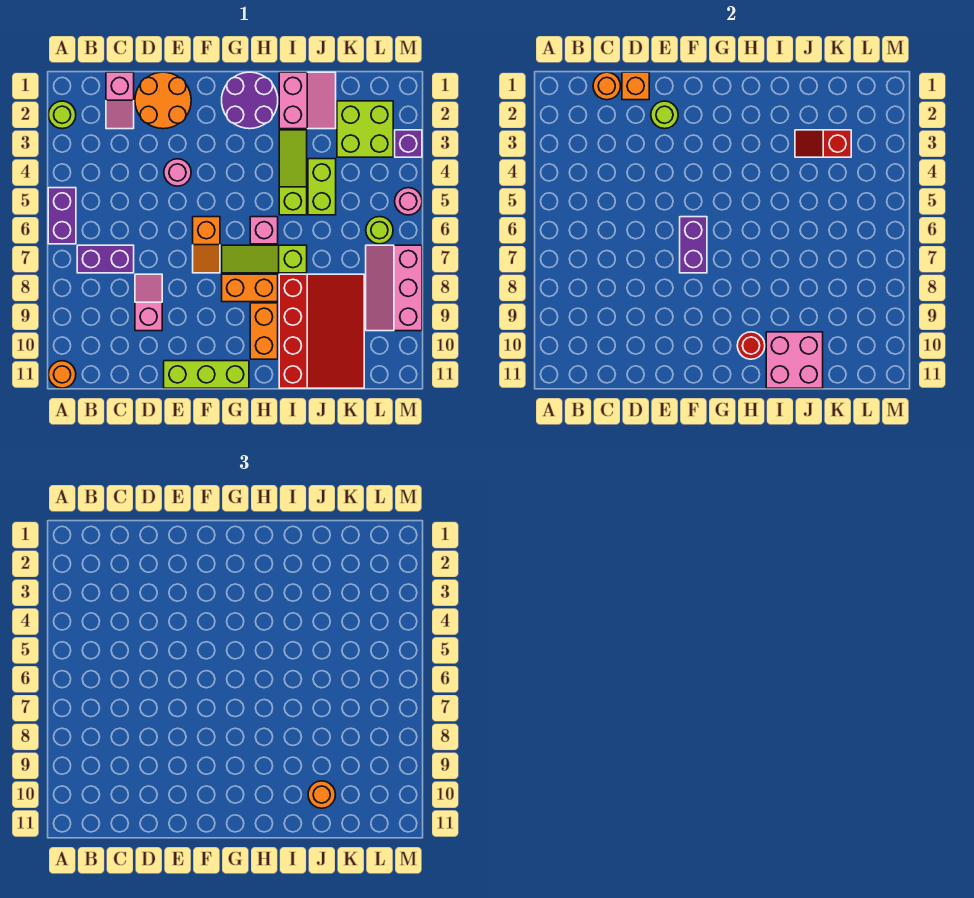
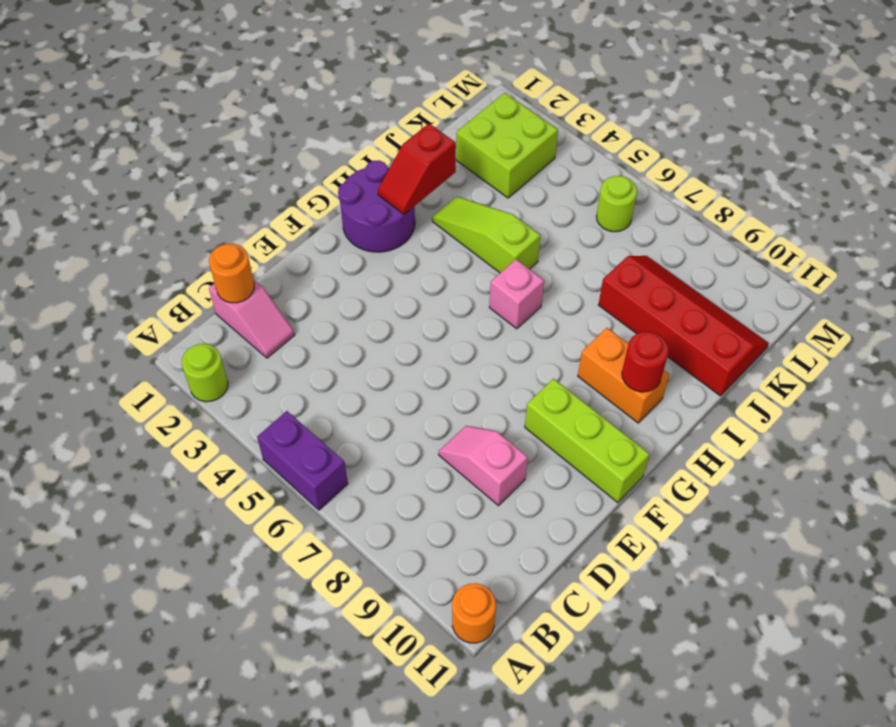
lime 1x3 brick [525,379,650,503] -> lime 1x3 brick turned to [164,361,249,388]
red 1x2 slope [378,123,456,215] -> red 1x2 slope moved to [795,130,851,157]
red 2x4 slope [598,256,769,396] -> red 3x4 slope [279,274,364,388]
none -> purple 1x2 brick [77,245,134,273]
none -> orange 2x2 round brick [135,72,191,129]
none -> pink 1x1 round brick [164,159,191,186]
none -> orange 1x2 slope [193,217,220,273]

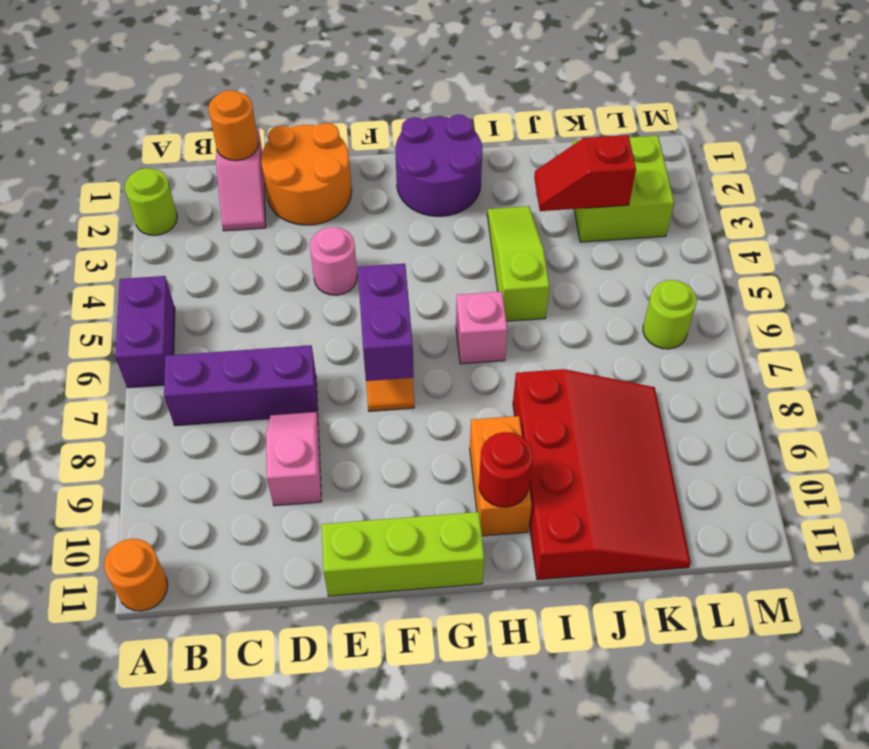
purple 1x3 brick [164,345,318,426] -> purple 1x2 brick [77,245,134,273]
none -> lime 1x3 slope [222,245,307,273]
none -> orange 1x2 brick [222,274,278,302]
none -> pink 2x2 slope [279,72,336,129]
none -> lime 1x2 brick [308,159,336,215]

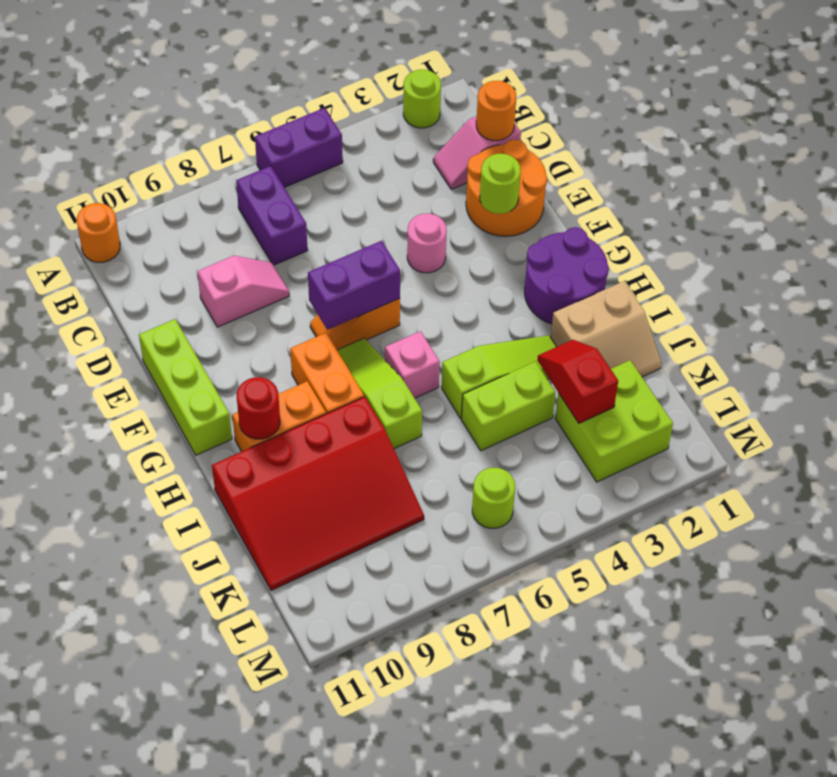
tan 2x2 slope [551,281,662,377] -> pink 2x2 slope [279,72,336,129]
none -> pink 2x3 slope [366,245,422,331]
none -> purple 1x1 brick [395,130,422,157]
none -> pink 1x1 round brick [395,188,422,215]
none -> orange 1x1 brick [622,72,649,100]

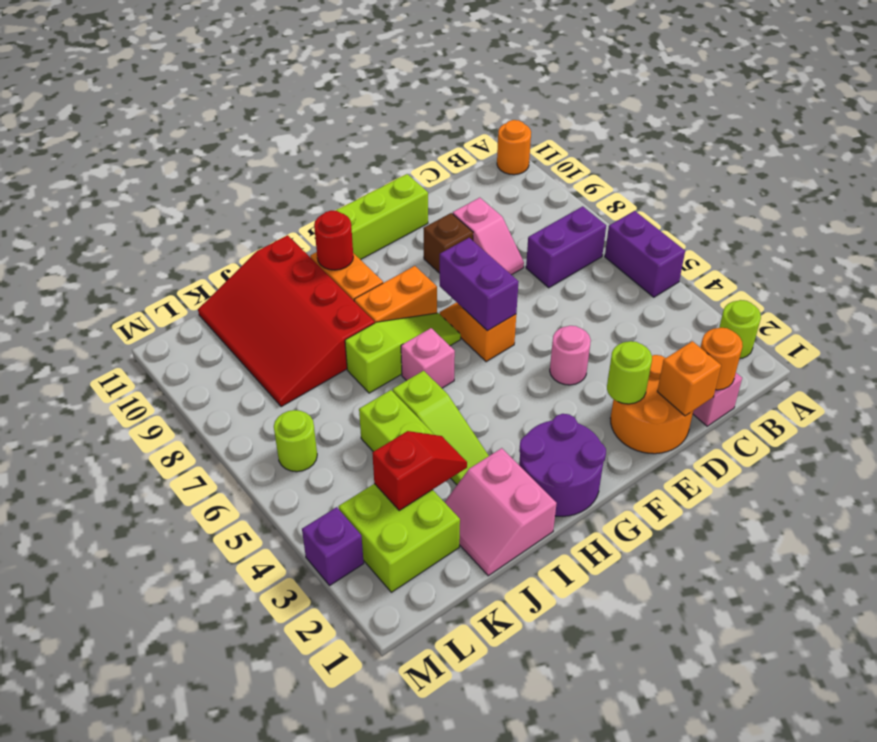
brown 1x1 brick [423,213,473,273] -> none
none -> pink 2x3 slope [366,245,422,331]
none -> pink 1x1 round brick [395,188,422,215]
none -> pink 2x2 brick [766,332,823,388]
none -> orange 1x1 round brick [308,781,335,808]

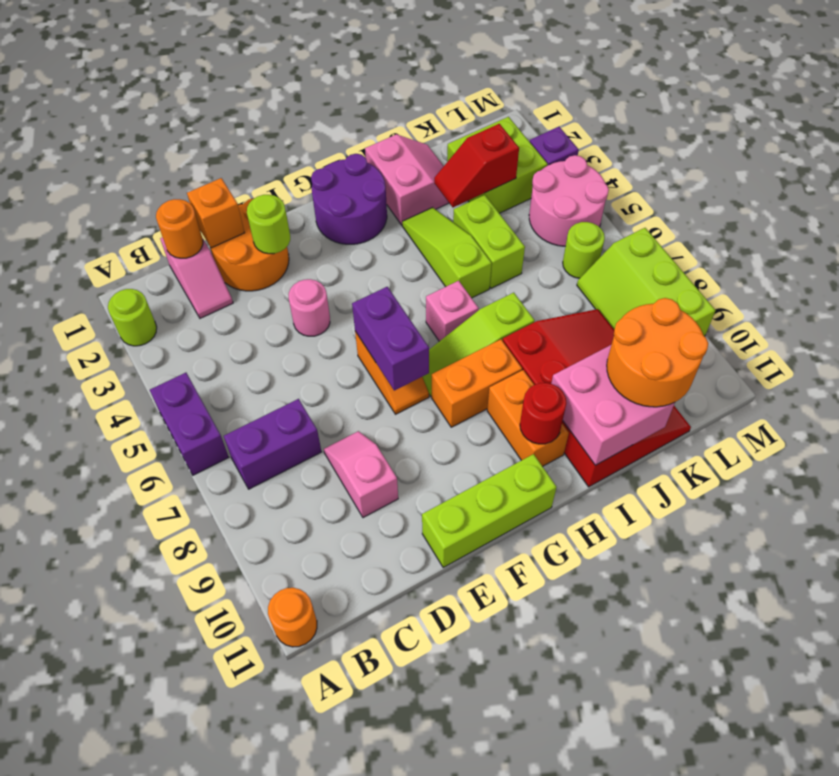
orange 2x2 round brick [607,298,708,407] -> orange 1x1 round brick [308,781,335,808]
pink 2x2 round brick [529,155,609,246] -> pink 1x1 round brick [395,188,422,215]
lime 2x3 slope [577,228,715,336] -> pink 2x3 slope [366,245,422,331]

